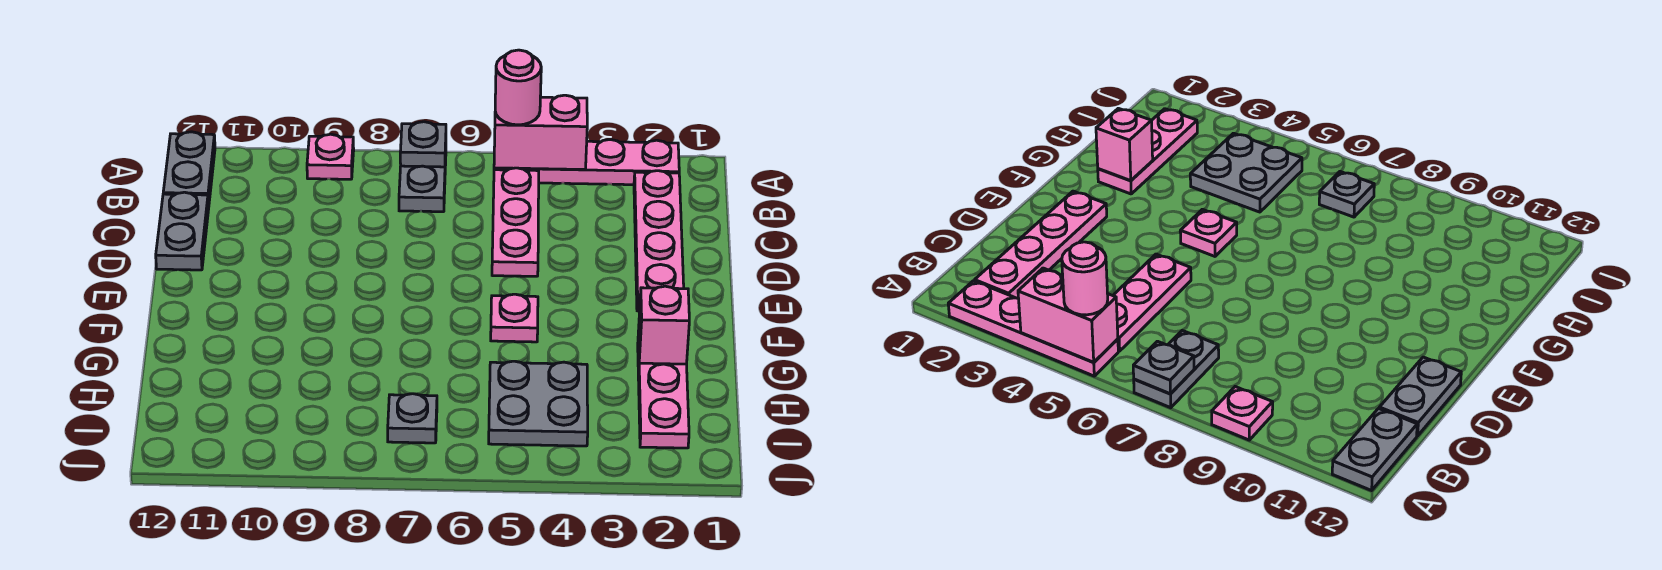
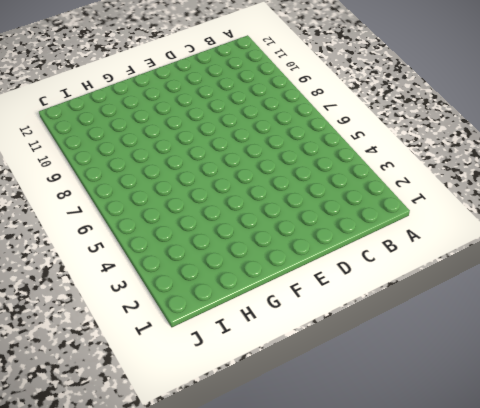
none -> pink 1x4 plate [494,140,679,185]
none -> grey 1x2 plate [399,154,446,212]
none -> pink 1x1 plate [307,134,354,179]

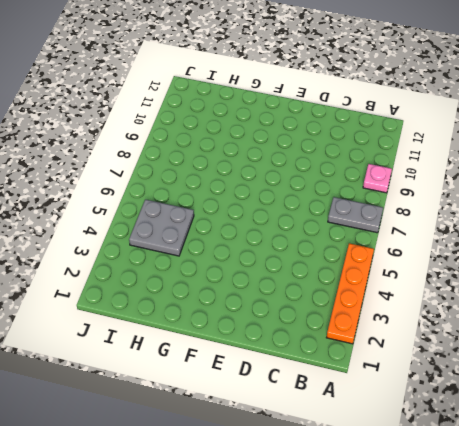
orange 1x4 plate [326,243,374,344] -> pink 1x4 plate [494,140,679,185]
none -> grey 1x2 plate [163,132,215,206]
none -> pink 1x4 plate [634,171,684,311]
none -> pink 1x3 plate [492,168,539,276]

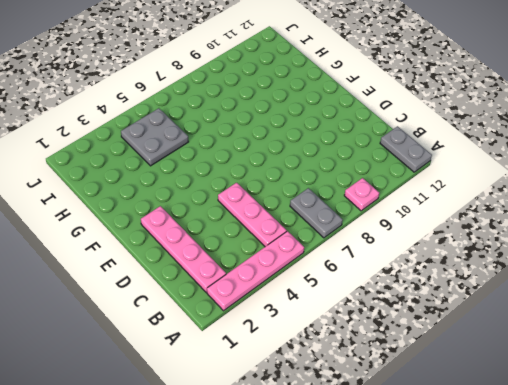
none -> grey 1x2 plate [156,192,209,270]
none -> pink 1x1 plate [491,294,538,342]
none -> pink 1x3 plate [638,332,689,448]

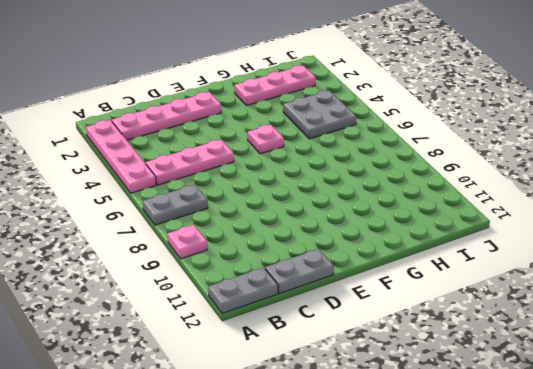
none -> grey 1x1 plate [388,394,437,443]
none -> pink 1x2 brick [494,95,587,170]
none -> grey 1x1 plate [400,122,446,167]

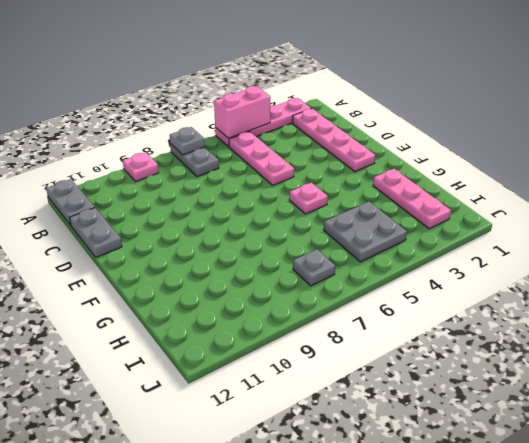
none -> pink 1x1 brick [638,286,689,364]
none -> pink 1x1 round brick [495,50,541,125]

